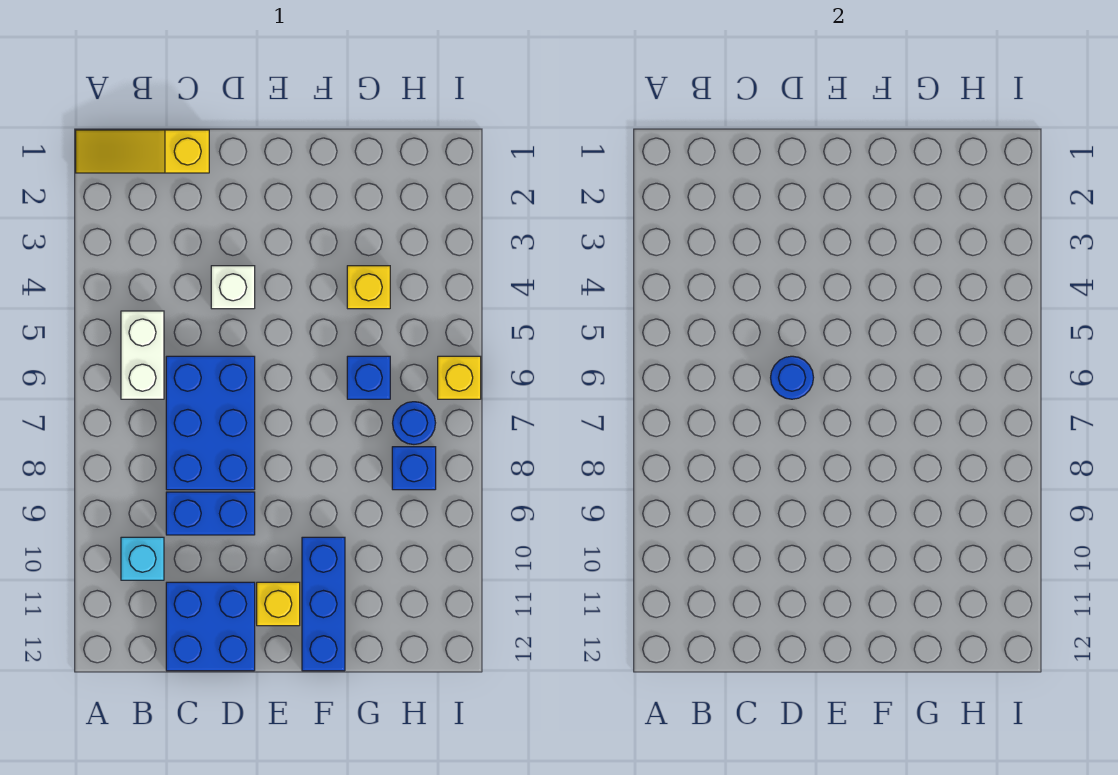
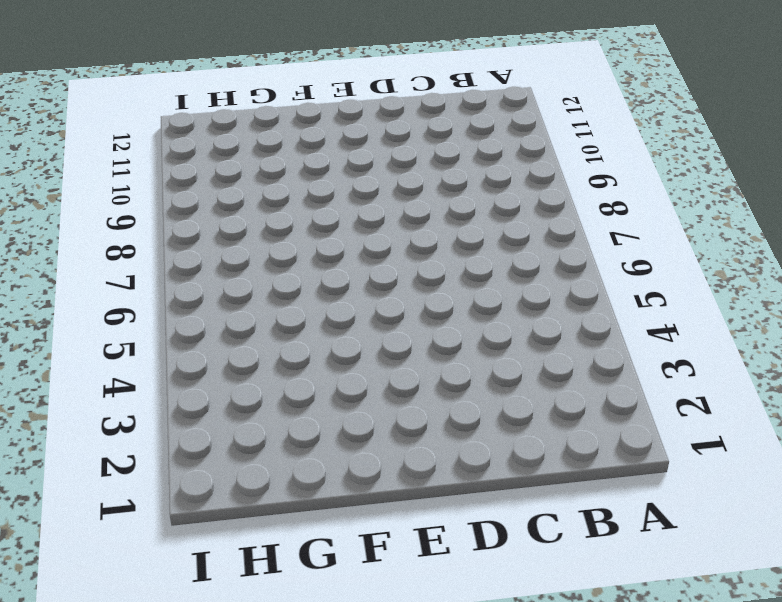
none -> yellow 1x3 slope [76,130,209,173]
none -> white 1x2 brick [121,311,164,399]
none -> cyan 1x1 brick [121,537,164,580]

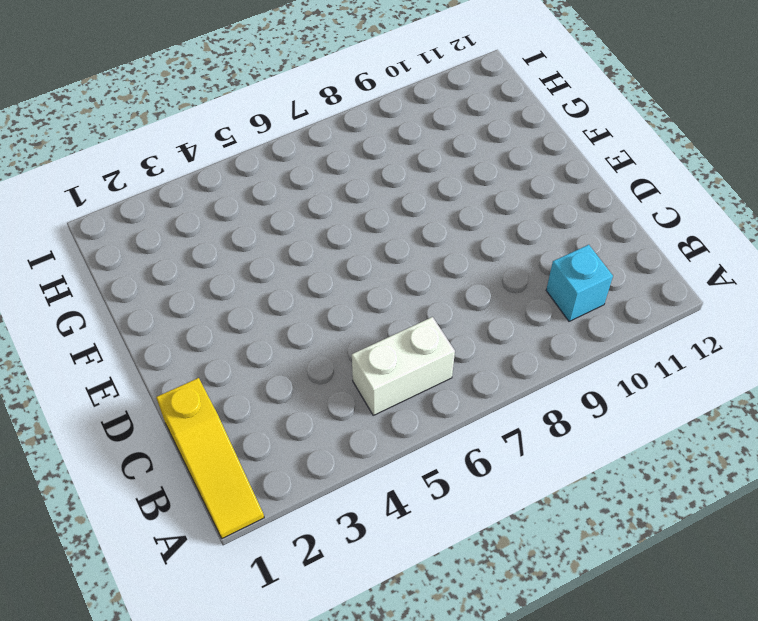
none -> blue 2x3 brick [166,356,255,490]
none -> blue 1x2 brick [166,492,255,535]
none -> blue 2x2 brick [166,582,255,671]

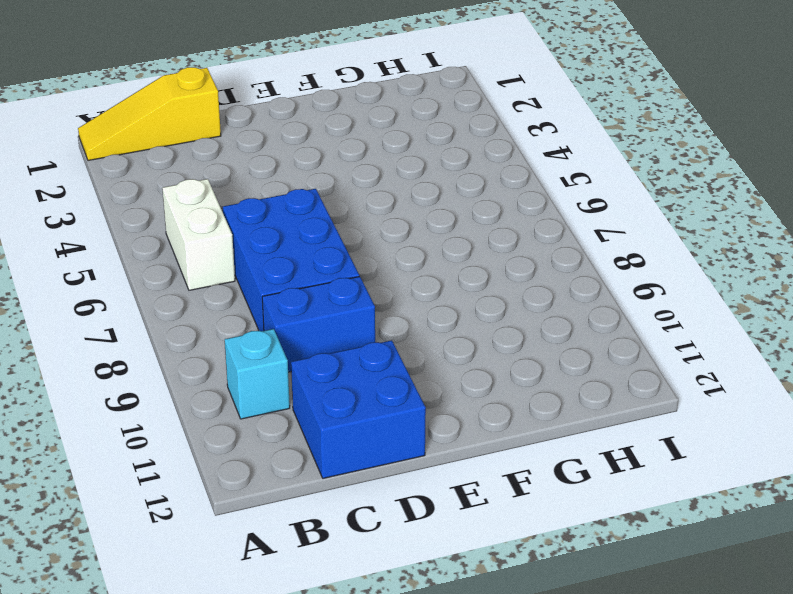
none -> white 1x1 brick [211,266,255,309]
none -> yellow 1x1 brick [257,582,300,626]
none -> blue 1x3 brick [302,537,345,671]

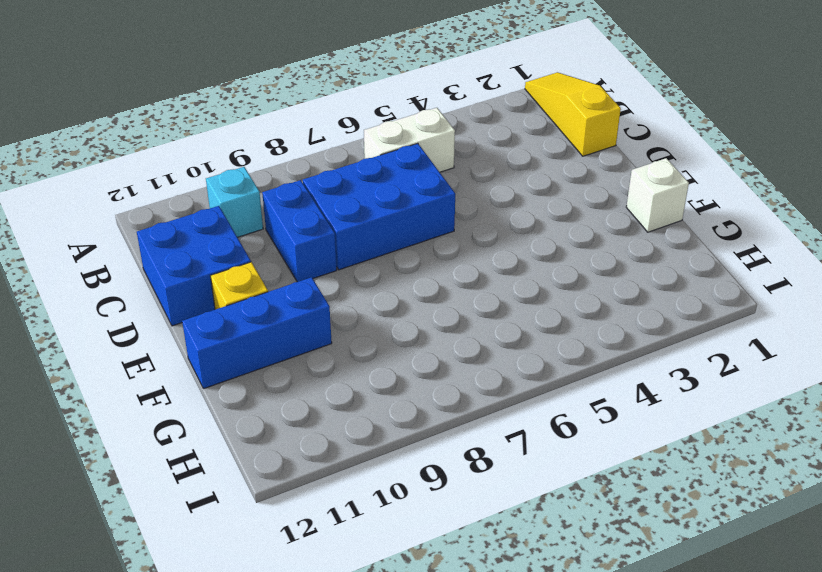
white 1x1 brick [626,158,689,232] -> white 1x1 brick moved to [211,266,255,309]
none -> yellow 1x1 brick [347,266,390,309]
none -> blue 1x1 brick [347,356,390,399]
none -> blue 1x1 round brick [393,402,435,444]

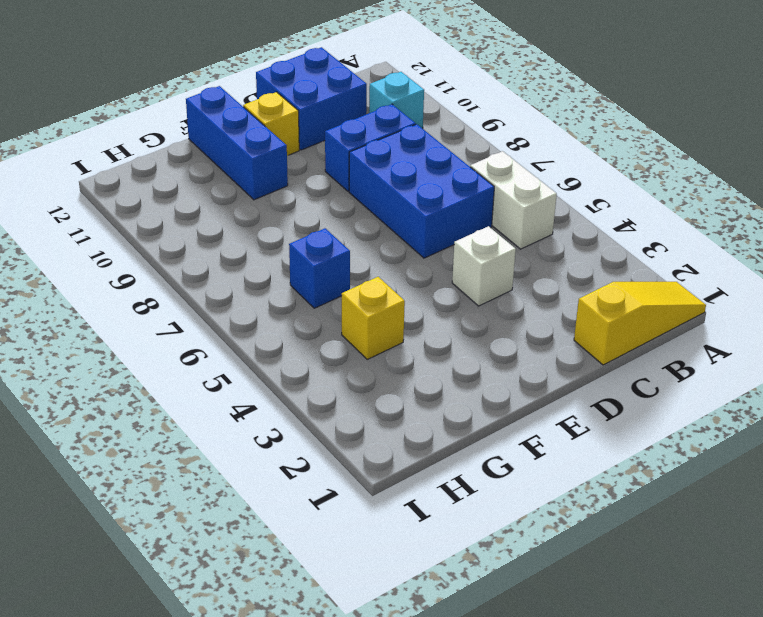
none -> blue 1x1 round brick [393,402,435,444]
none -> blue 1x1 brick [392,447,436,490]
none -> yellow 1x1 brick [438,356,481,399]

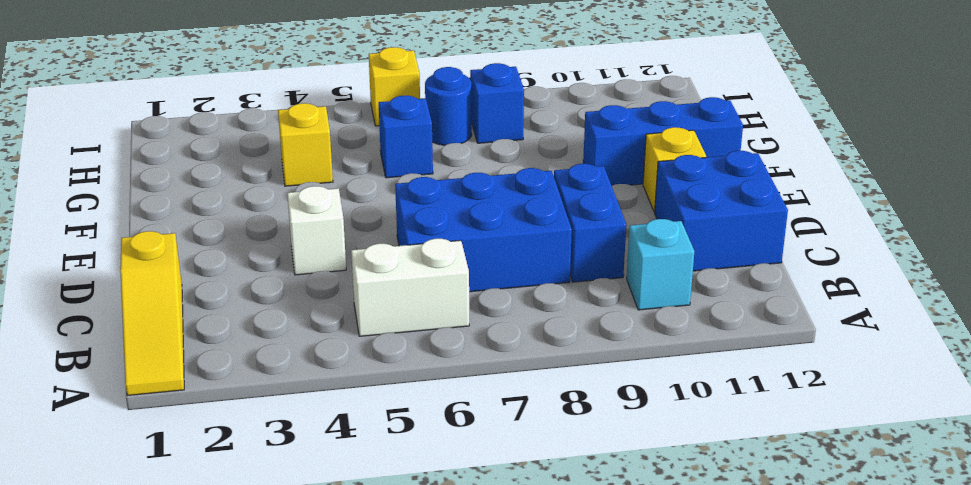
none -> blue 1x1 round brick [771,356,814,399]

